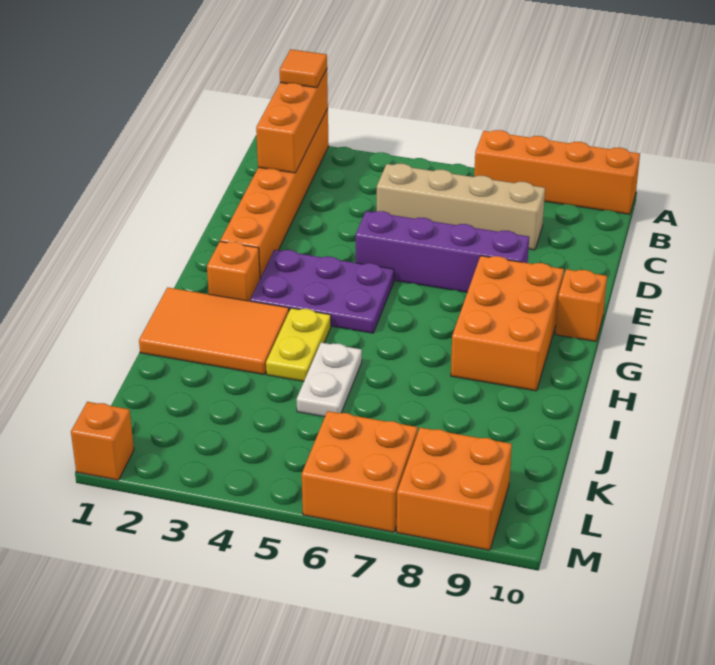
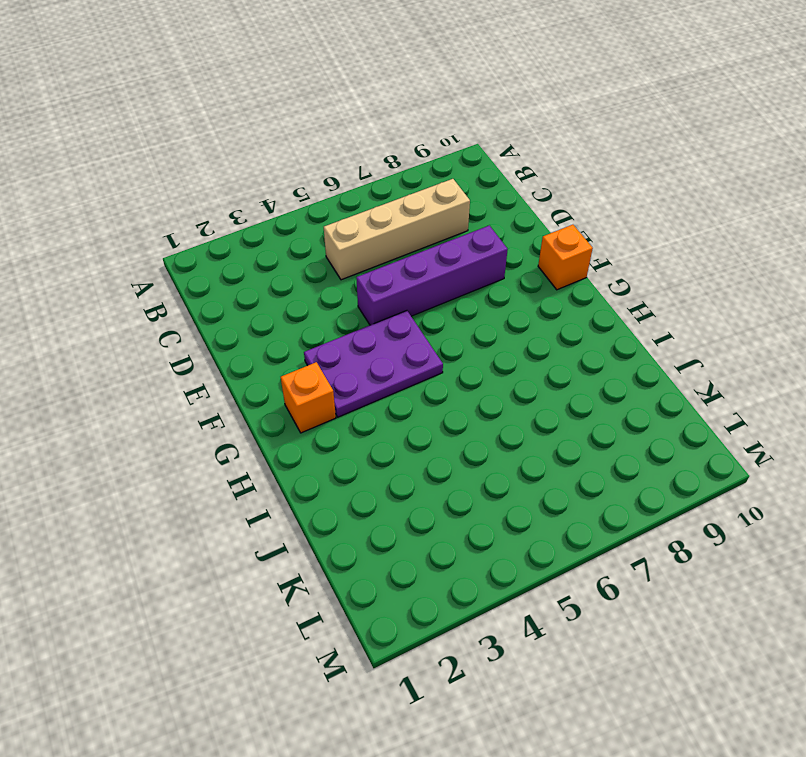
none -> orange 1x6 brick [220,109,329,278]
none -> orange 1x4 brick [474,130,640,214]
none -> orange 2x3 brick [451,256,564,391]

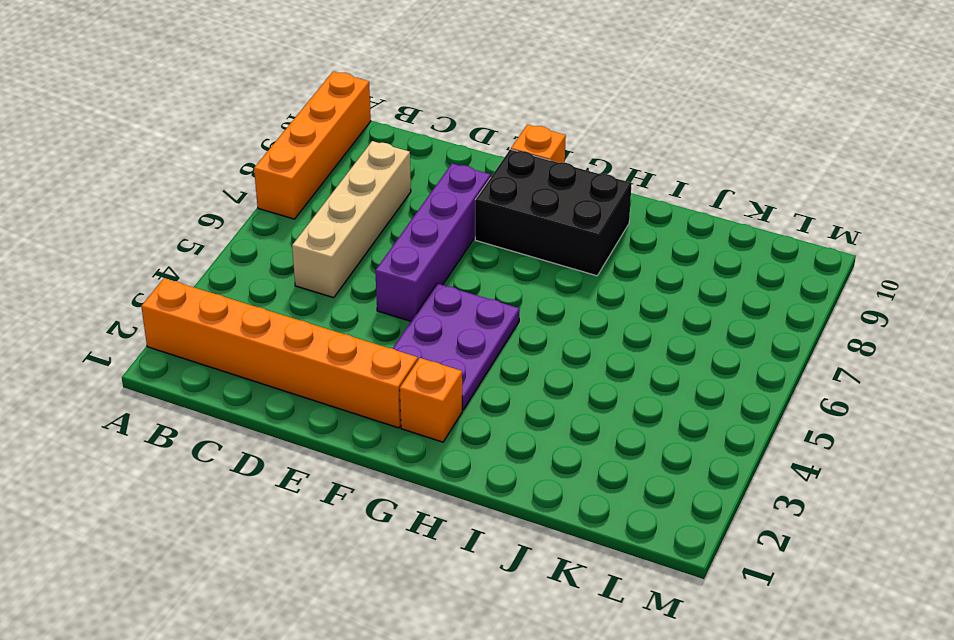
black 2x3 brick [475,149,632,276] -> orange 2x3 brick [451,256,564,391]
none -> orange 2x3 tile [139,287,289,374]
none -> yellow 1x2 plate [266,308,331,381]
none -> white 1x2 plate [297,343,362,417]

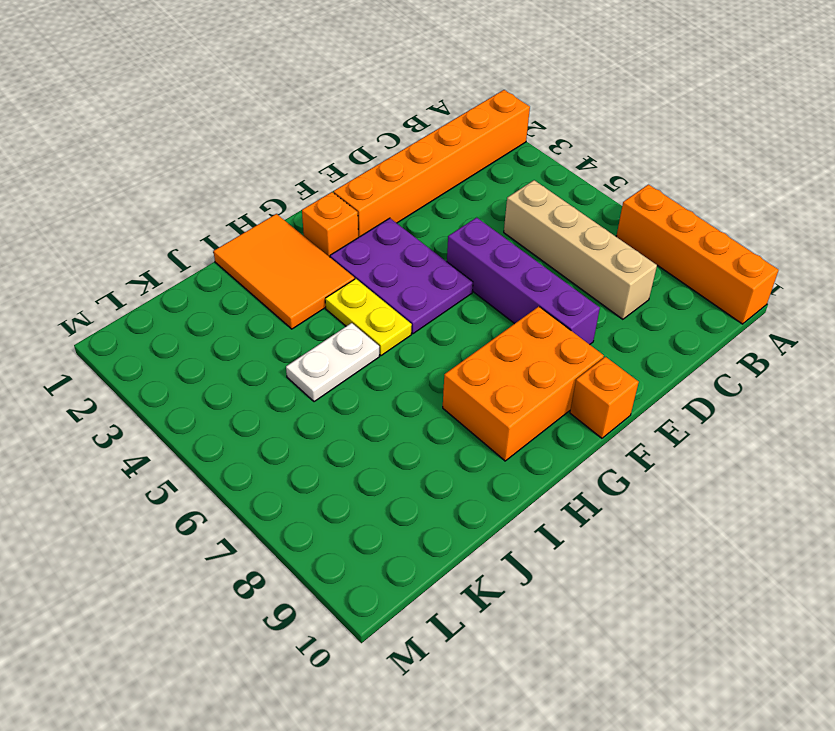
yellow 1x2 plate [325,279,412,356] -> yellow 1x2 plate turned to [266,308,331,381]
none -> orange 2x2 brick [302,411,418,532]
none -> orange 2x2 brick [397,428,512,550]
none -> orange 1x1 brick [71,402,134,480]

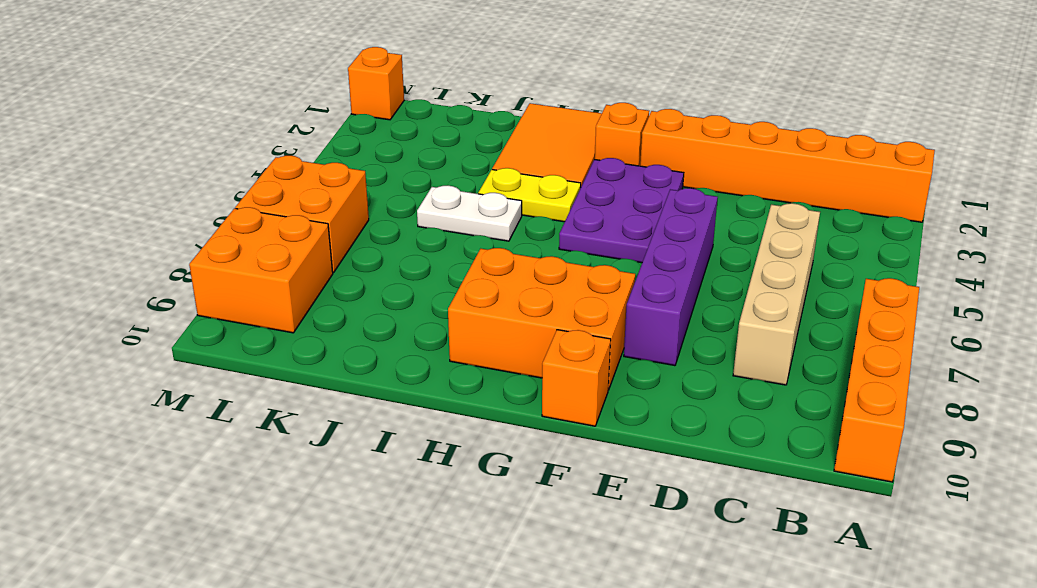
none -> orange 1x3 brick [256,69,328,173]
none -> orange 1x1 tile [280,49,327,88]

